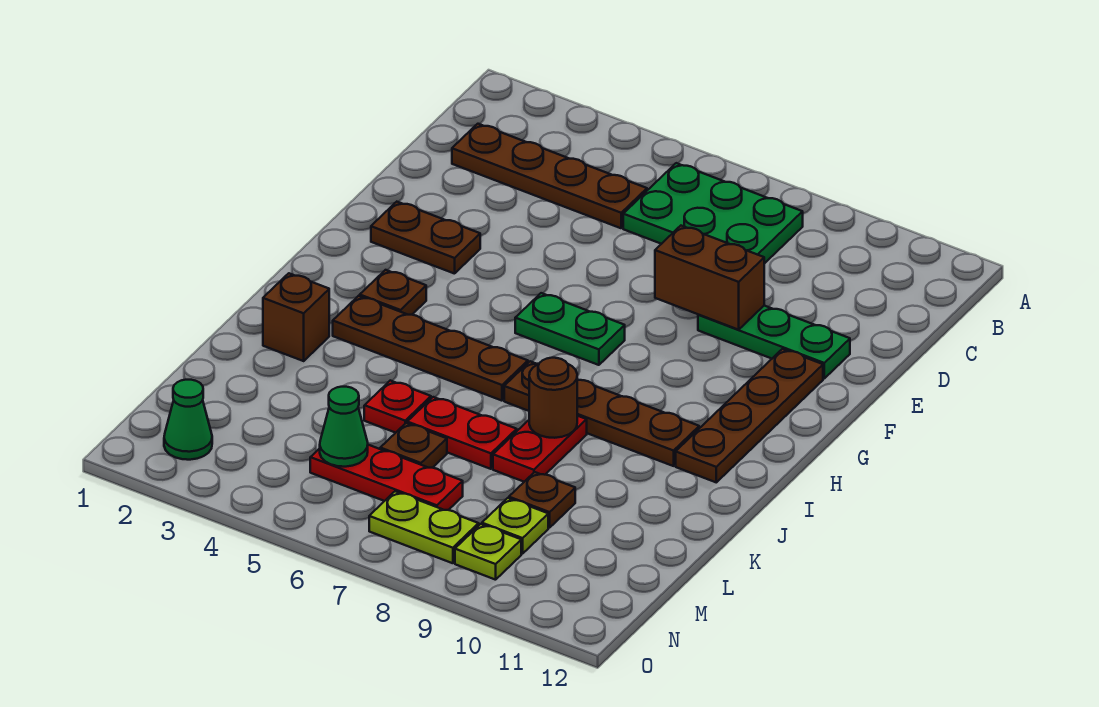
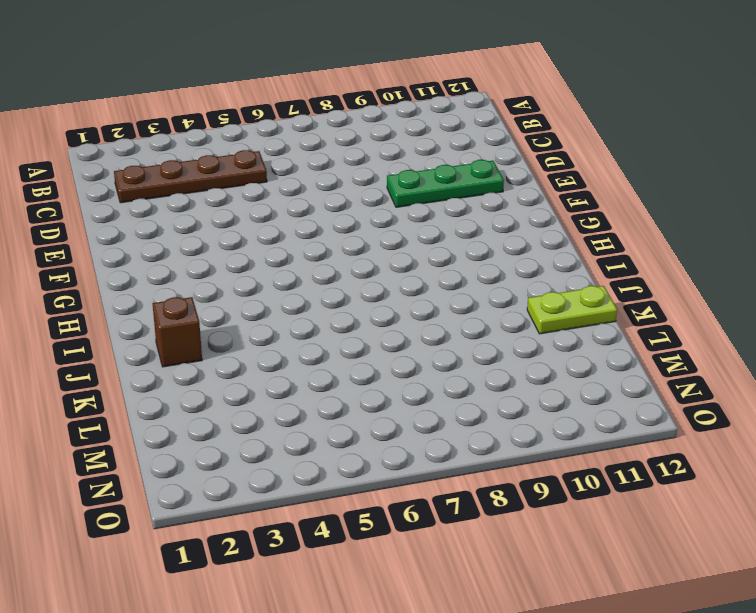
lime 1x2 plate [527,286,617,334] -> lime 1x2 plate moved to [369,491,479,563]
none -> green 2x3 plate [623,163,803,264]
none -> brown 1x2 plate [371,202,480,274]
none -> brown 1x4 plate [676,349,823,482]

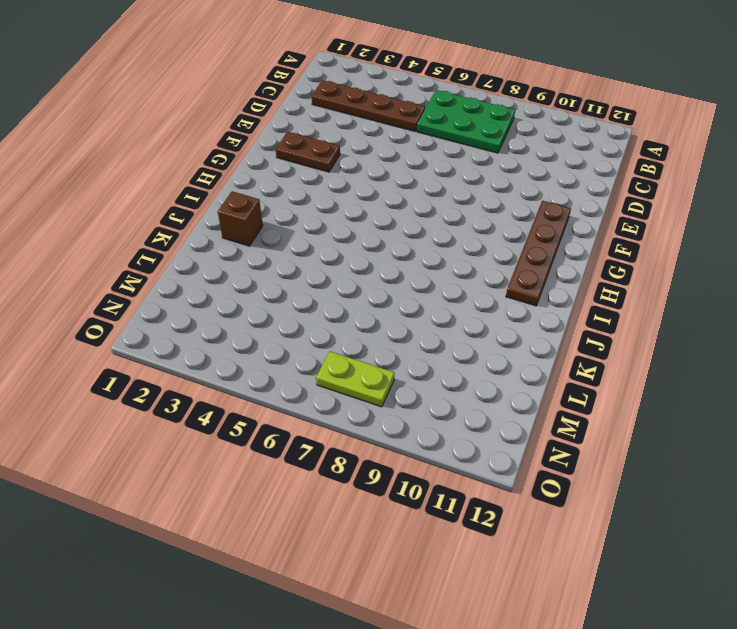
none -> green 1x3 plate [698,306,850,378]
none -> green 1x2 plate [515,293,625,365]
none -> brown 1x1 plate [360,270,426,315]

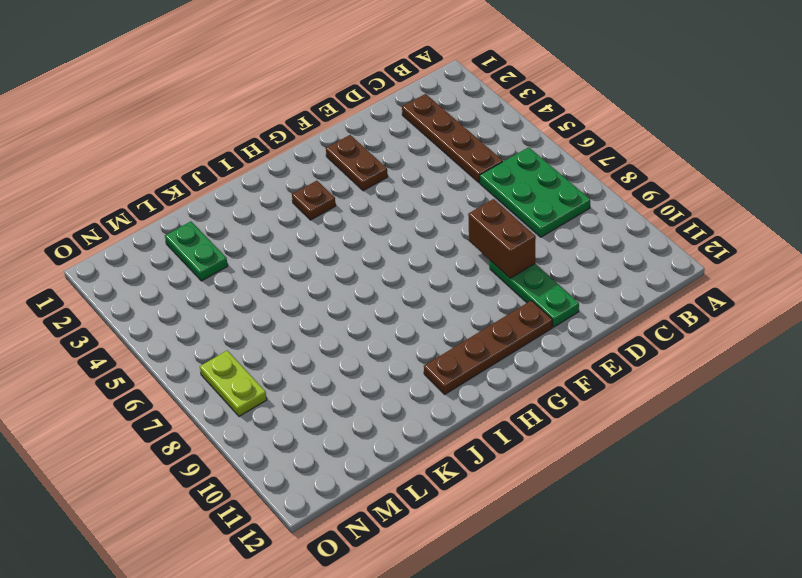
green 1x2 plate [165,221,228,281] -> green 1x2 plate moved to [515,293,625,365]
none -> brown 1x4 plate [333,296,528,401]
none -> brown 1x4 plate [504,361,699,466]
none -> brown 1x1 brick [263,273,329,361]

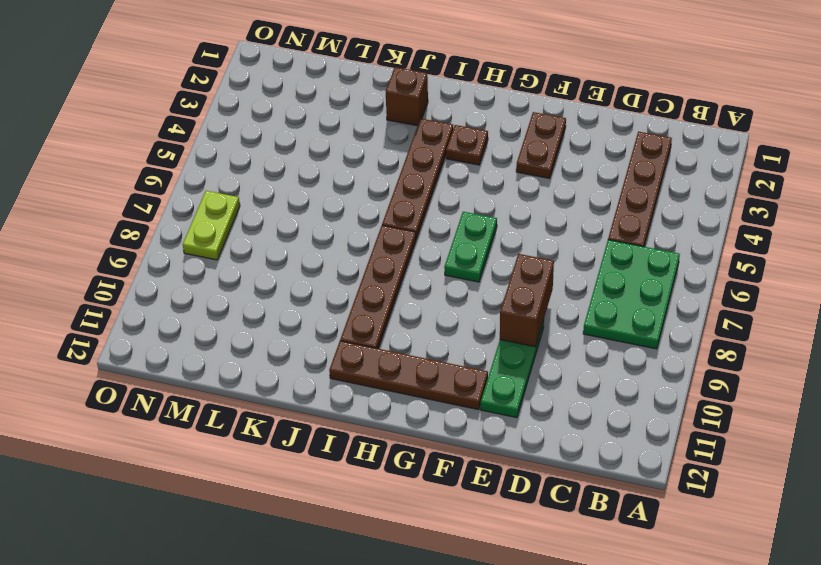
none -> red 1x2 plate [493,416,587,482]
none -> red 1x1 plate [364,381,431,433]
none -> red 1x2 plate [407,397,517,469]

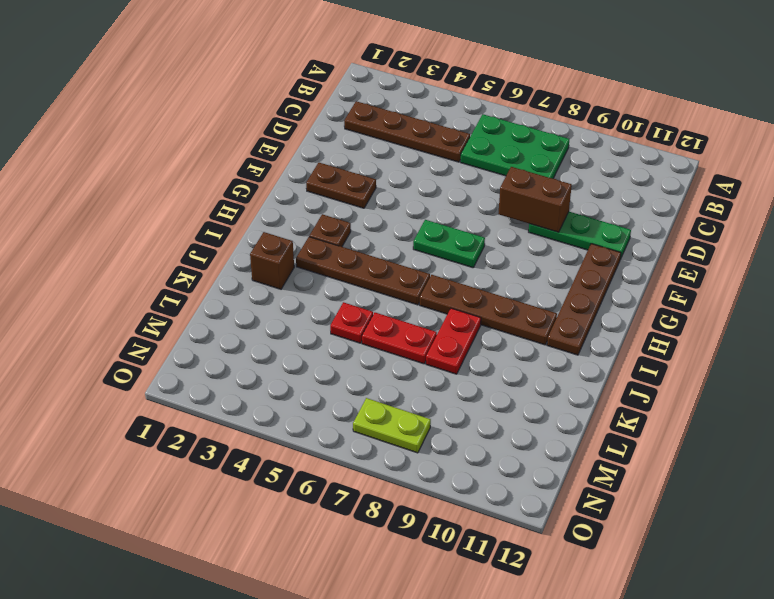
none -> brown 1x1 plate [380,423,447,468]
none -> brown 1x1 plate [509,472,575,528]
none -> red 1x3 plate [310,445,463,510]

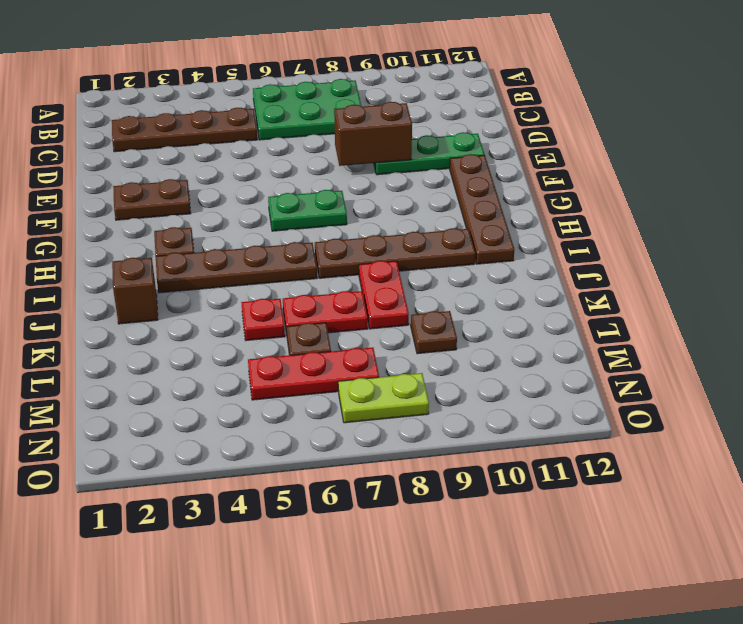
none -> lime 1x1 plate [482,498,548,554]
none -> green 1x1 cone [164,380,212,460]
none -> lime 1x1 plate [455,524,521,580]

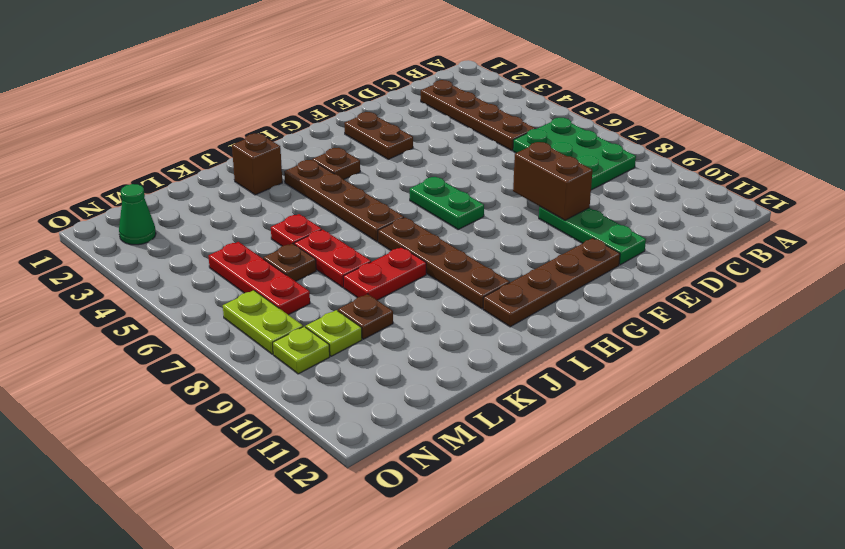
none -> brown 1x1 round brick [529,358,577,438]
none -> green 1x1 cone [320,387,368,467]

